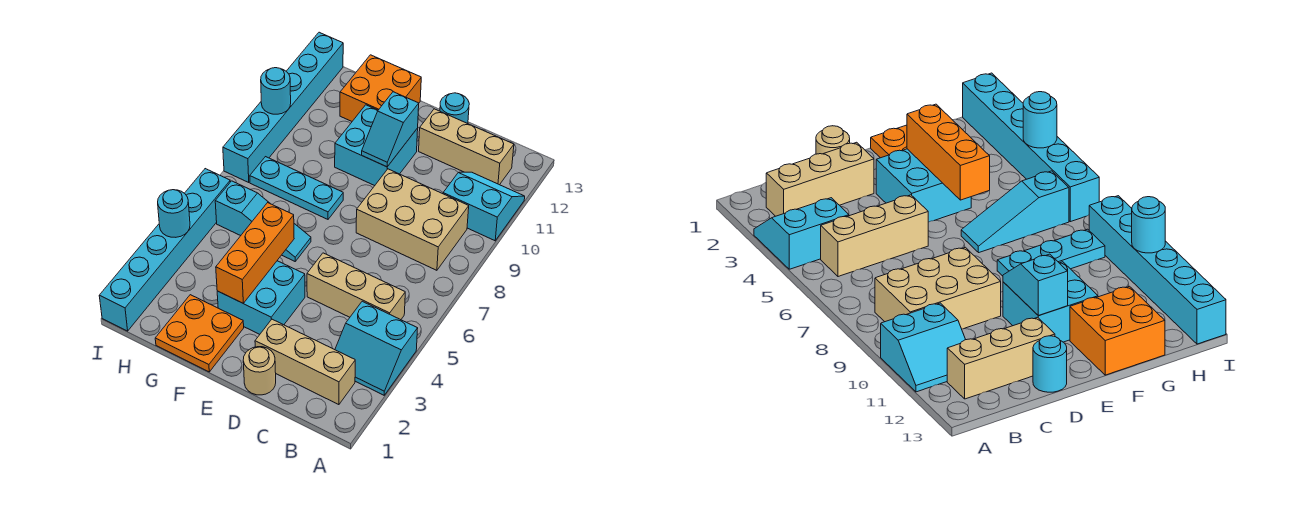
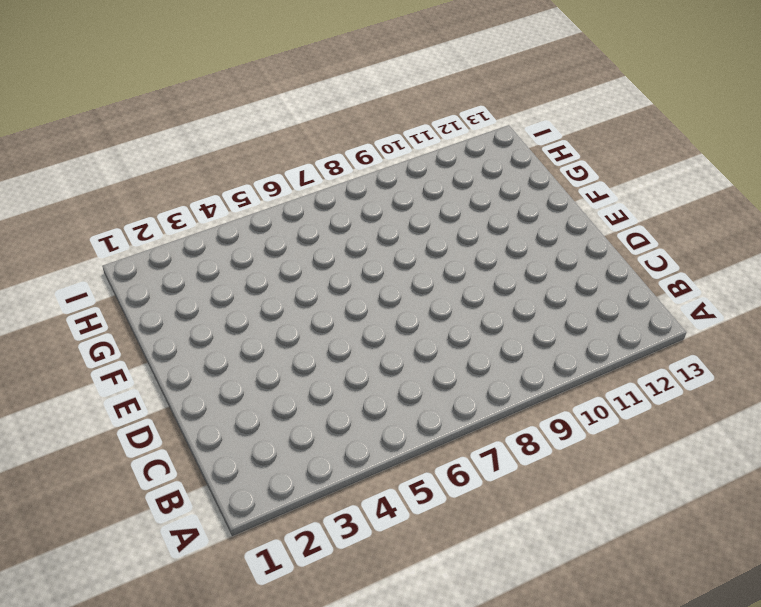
none -> cyan 2x2 slope [335,301,418,395]
none -> cyan 2x2 slope [443,172,525,241]
none -> tan 1x3 brick [255,319,355,405]

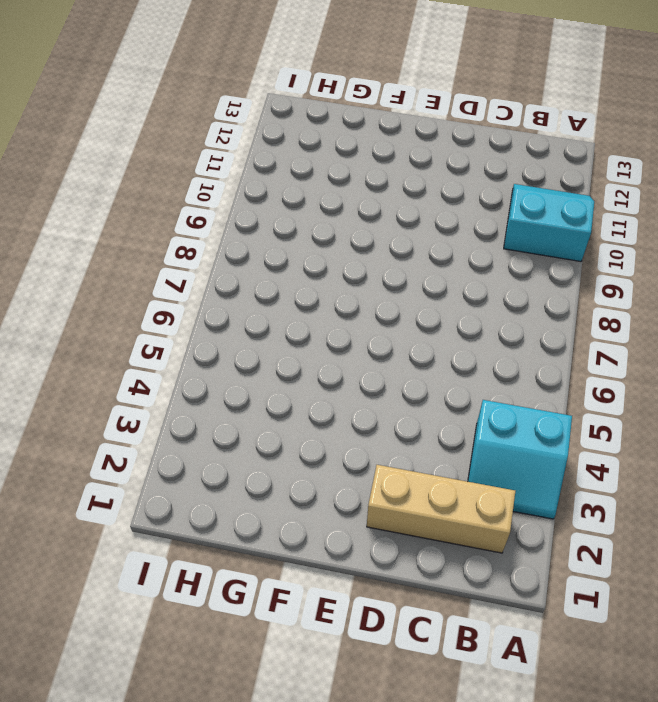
none -> tan 1x3 brick [307,253,405,320]
none -> tan 2x3 brick [356,169,469,270]
none -> tan 1x3 brick [419,109,514,185]

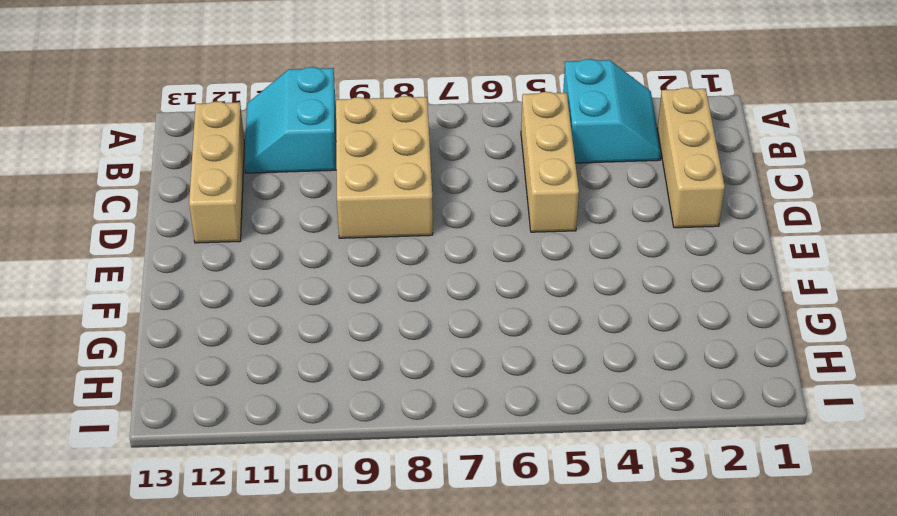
none -> tan 1x1 round brick [243,347,276,395]
none -> cyan 1x1 round brick [440,93,469,124]
none -> cyan 2x2 brick [217,261,305,334]

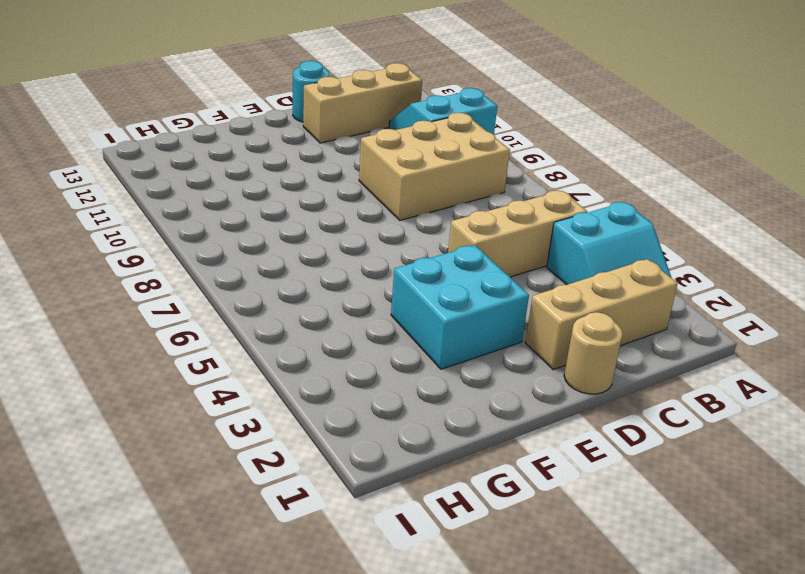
none -> cyan 2x2 brick [335,105,418,186]
none -> orange 2x2 plate [155,295,244,372]
none -> cyan 1x3 slope [215,181,311,261]

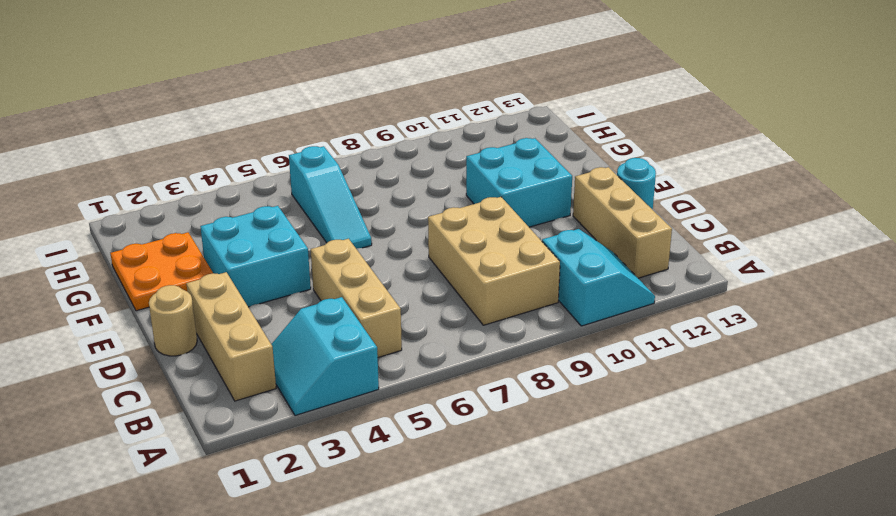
none -> cyan 1x3 plate [250,157,343,219]
none -> orange 2x2 brick [340,55,421,121]
none -> cyan 1x6 brick [99,169,230,331]

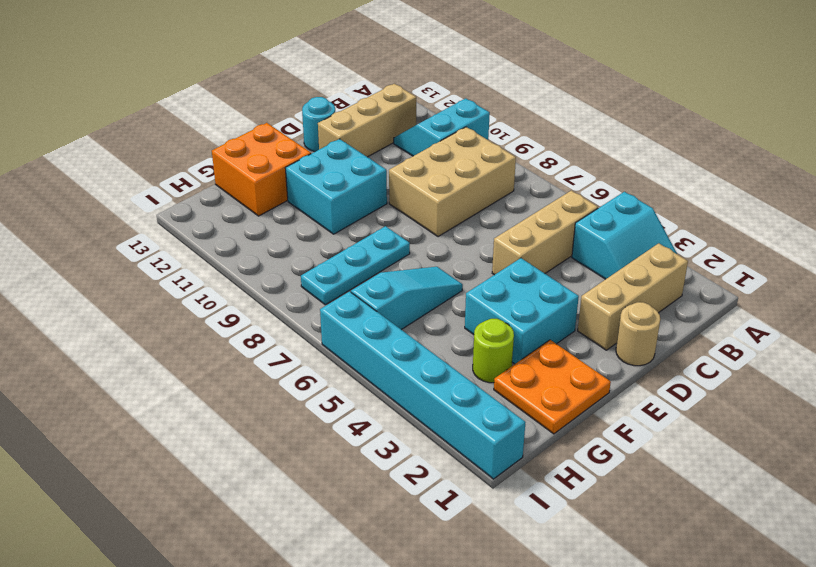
lime 1x1 round brick [473,319,514,383] -> none
none -> cyan 1x6 brick [223,32,343,183]
none -> cyan 1x2 slope [362,92,419,167]
none -> orange 1x3 brick [216,203,294,303]

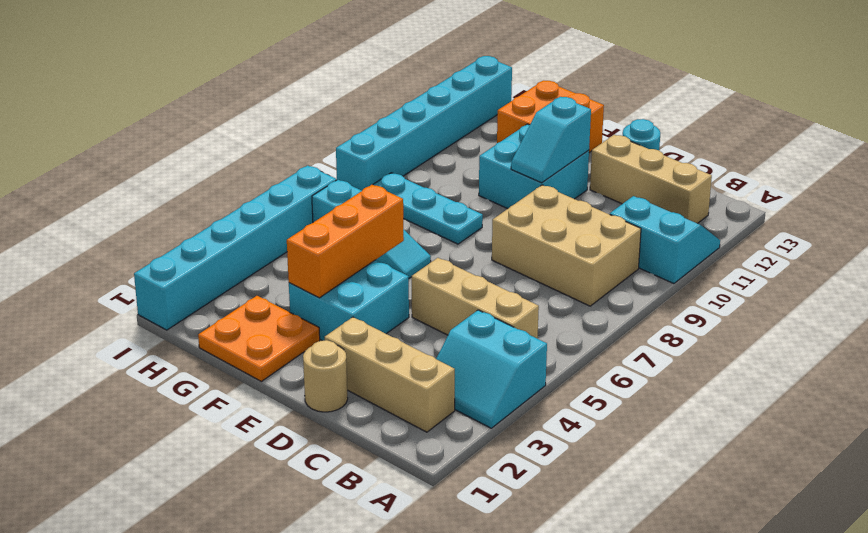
none -> cyan 1x1 round brick [158,190,190,237]
none -> cyan 1x1 round brick [261,68,291,114]

